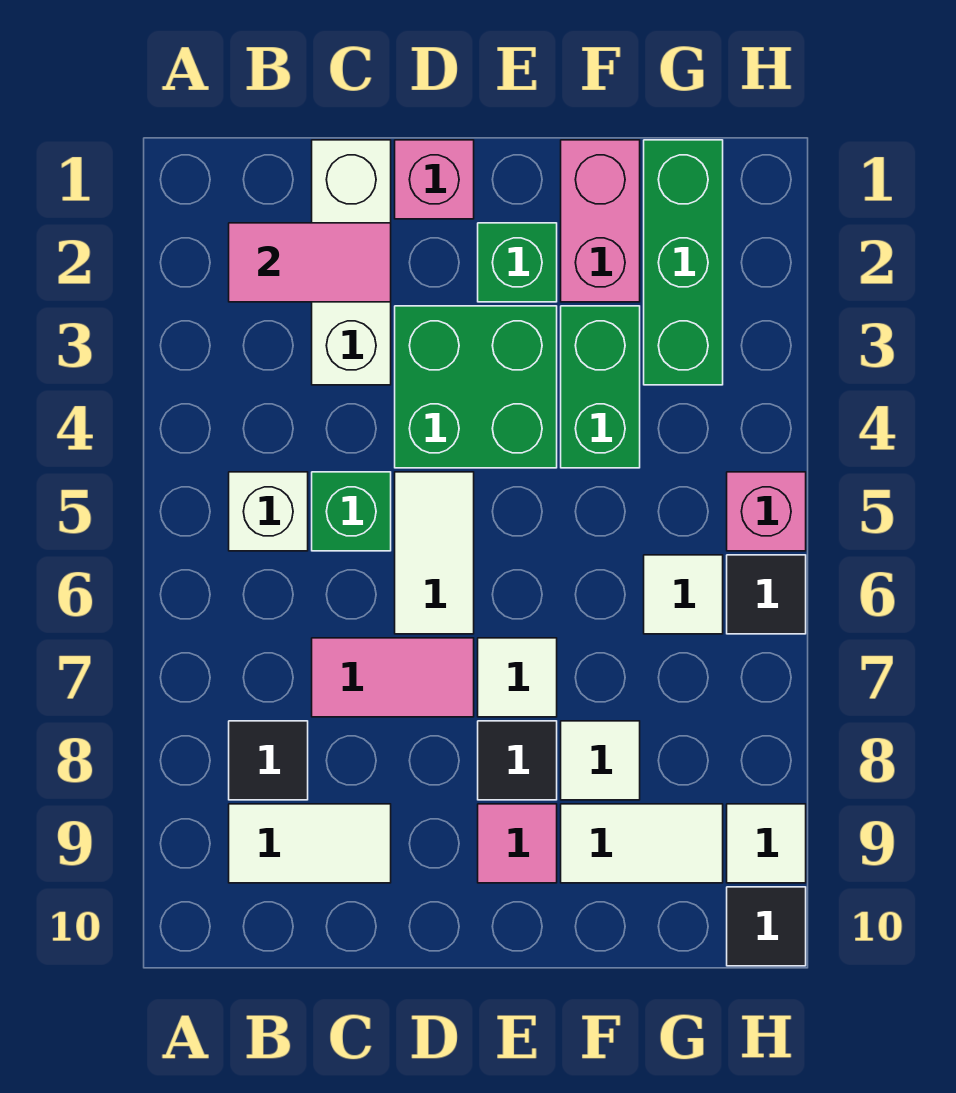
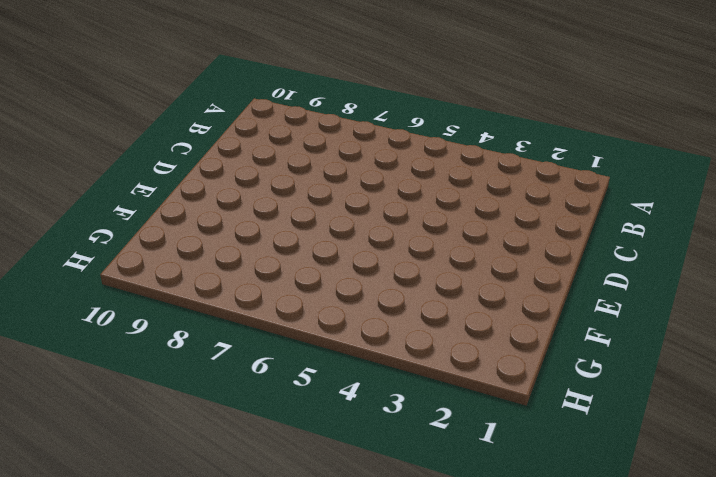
none -> white 1x1 brick [229,472,308,551]
none -> black 1x1 tile [229,721,308,800]
none -> white 1x2 tile [229,804,391,883]

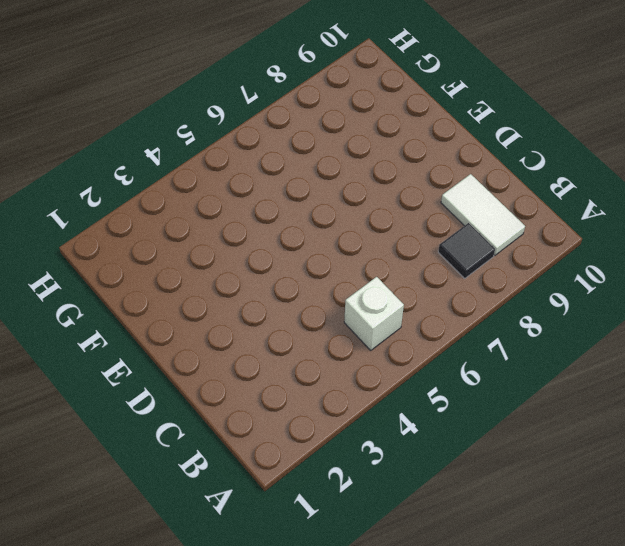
none -> white 1x3 brick [312,140,391,385]
none -> green 1x1 brick [312,472,391,551]
none -> pink 1x2 tile [312,638,474,717]

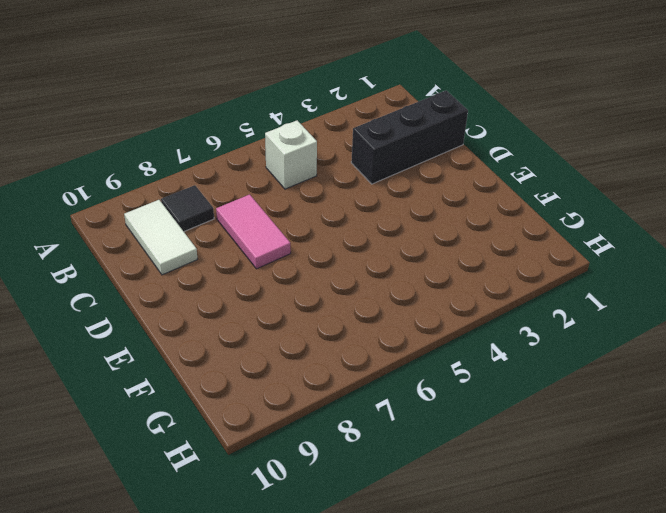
black 1x3 brick [351,91,468,184] -> white 1x3 brick [312,140,391,385]
none -> green 1x1 brick [312,472,391,551]
none -> pink 1x1 brick [395,140,474,219]
none -> green 2x2 brick [395,306,557,468]

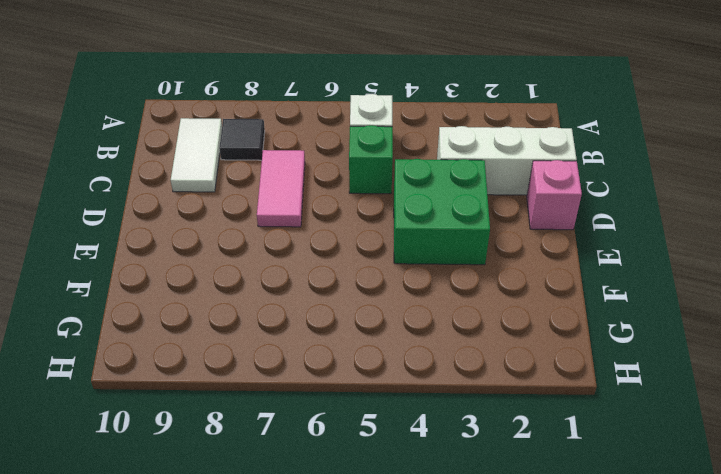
none -> white 1x2 tile [395,472,474,634]
none -> green 1x1 brick [478,223,557,302]
none -> white 1x1 tile [478,638,557,717]

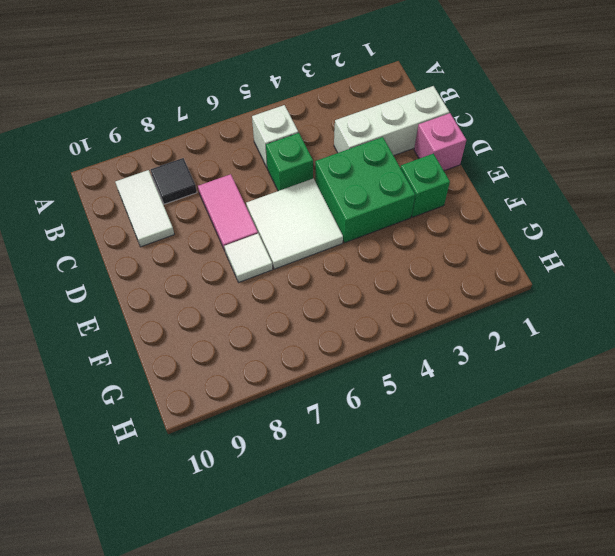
white 2x2 tile [246,179,343,269] -> white 1x2 tile [395,472,474,634]
none -> black 1x1 tile [478,721,557,800]
none -> pink 1x1 tile [478,804,557,883]
none -> pink 1x2 brick [561,140,640,302]

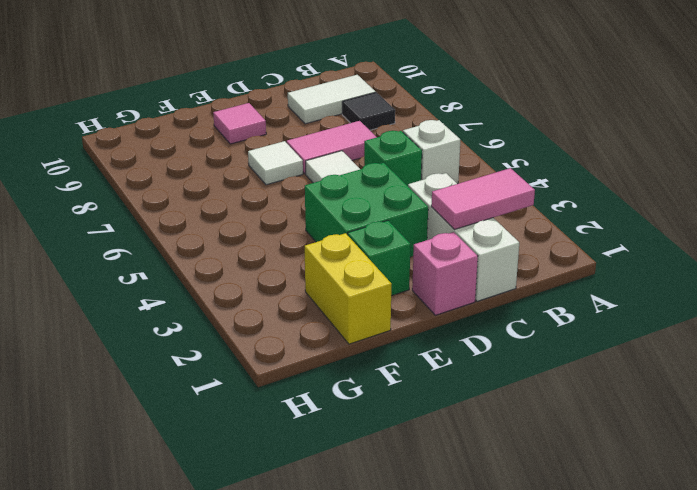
yellow 1x2 brick [305,233,392,344] -> pink 1x2 brick [561,140,640,302]
none -> black 1x1 tile [478,721,557,800]
none -> green 1x2 brick [561,306,640,468]
none -> white 1x1 tile [561,721,640,800]

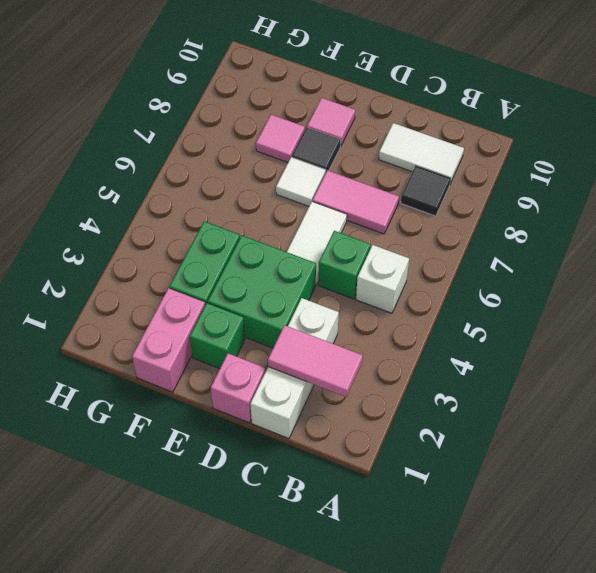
pink 1x1 tile [256,115,305,162] -> white 1x1 tile [561,721,640,800]
none -> white 1x2 tile [561,804,723,883]
none -> green 1x3 brick [644,140,723,385]
none -> white 1x1 tile [644,555,723,634]

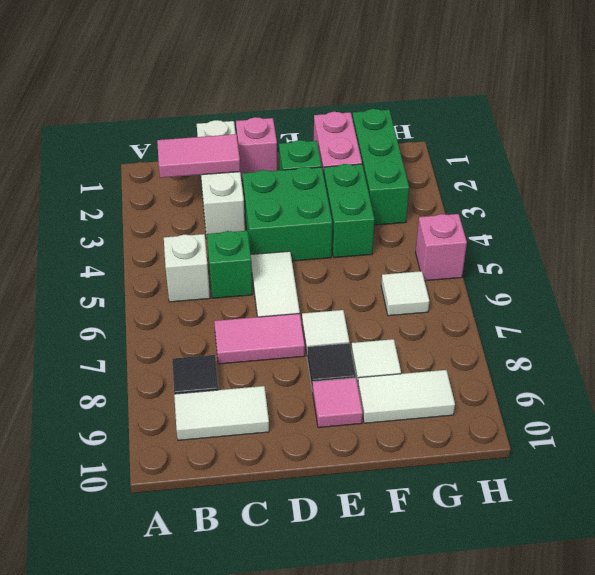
none -> black 1x1 tile [727,555,806,634]
none -> white 1x1 tile [727,804,806,883]
none -> black 1x1 tile [727,887,806,966]

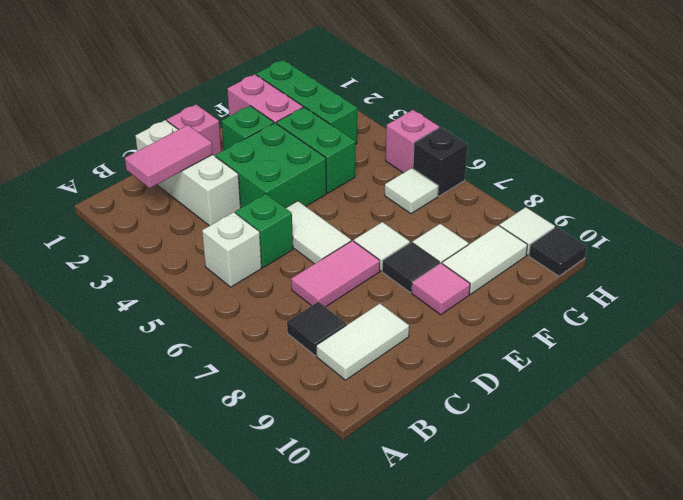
black 1x1 brick [413,127,468,196] -> black 1x1 tile [727,555,806,634]

